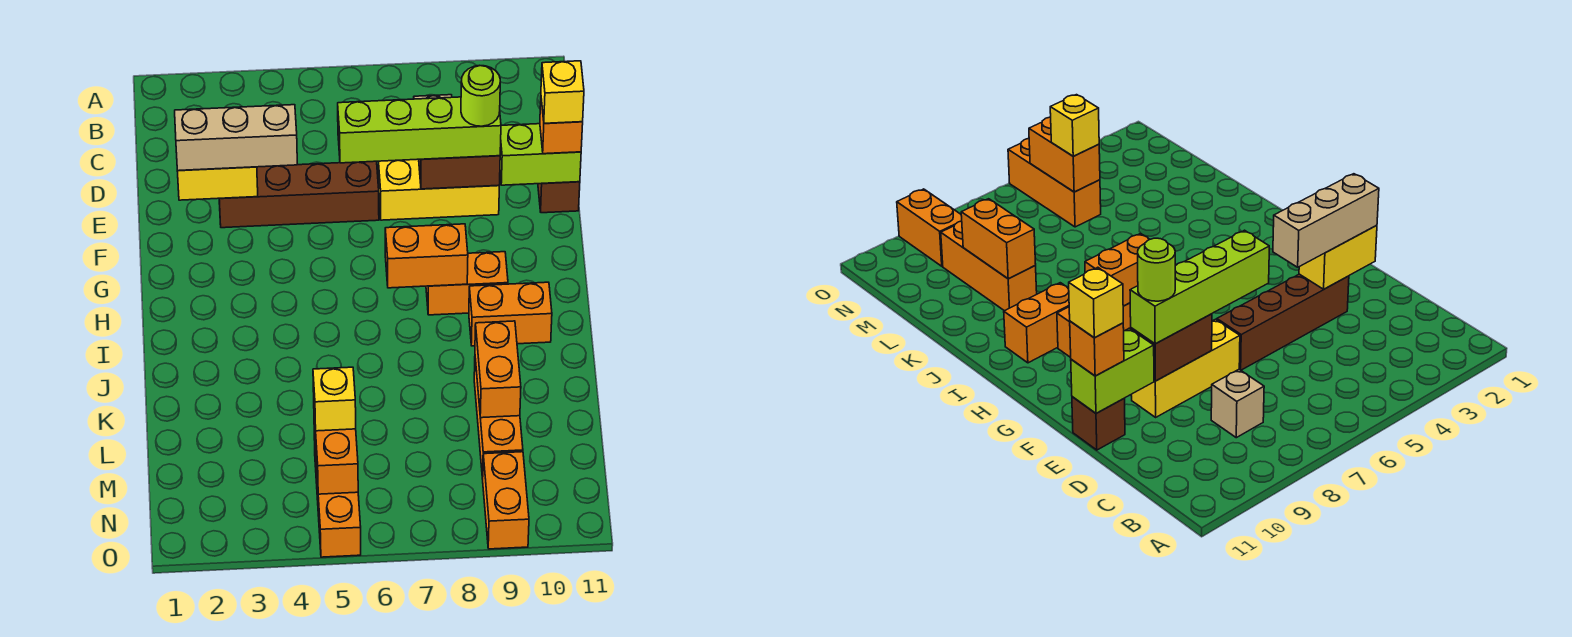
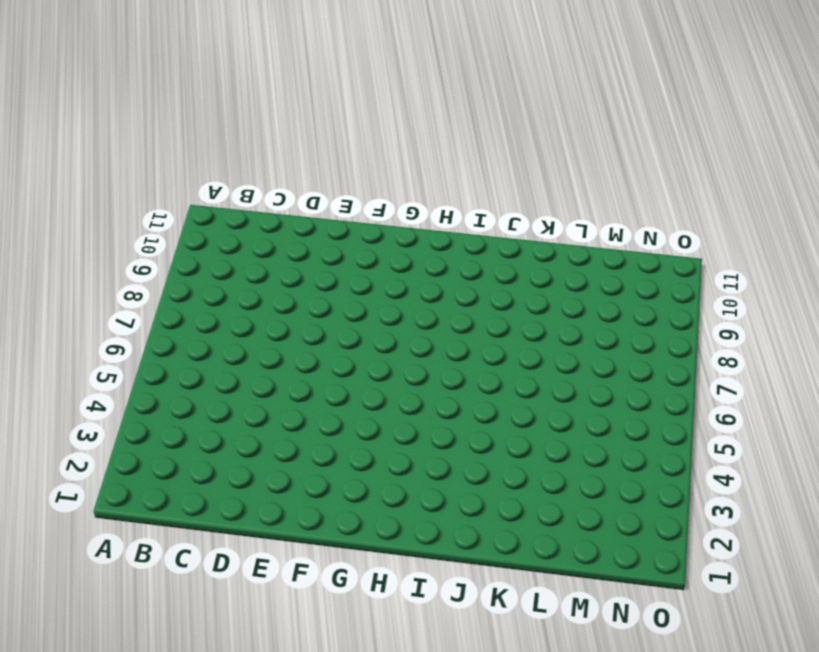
none -> tan 1x1 brick [1211,370,1264,438]
none -> brown 1x4 brick [219,161,379,228]
none -> yellow 1x3 brick [379,159,499,220]

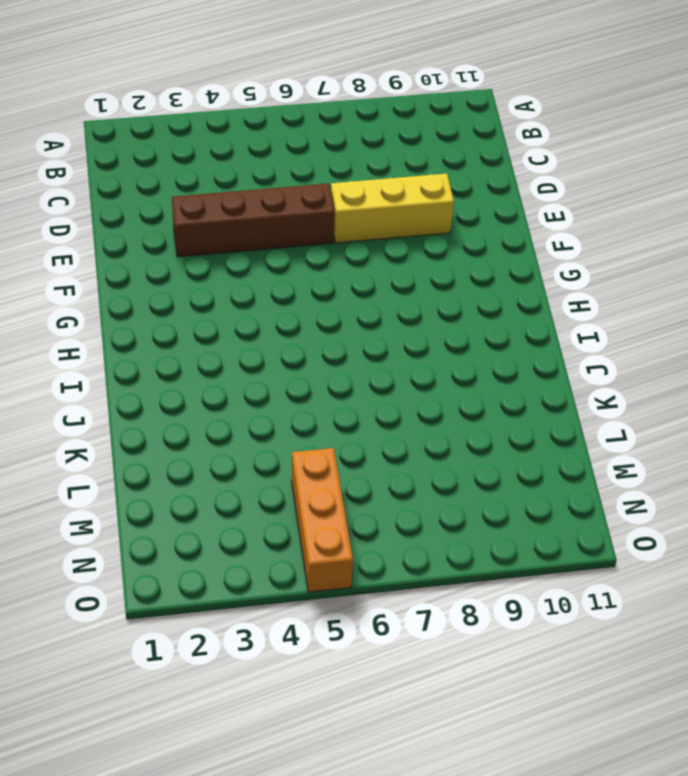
none -> tan 1x1 brick [1211,370,1264,438]
none -> brown 1x1 brick [538,182,580,213]
none -> orange 1x2 brick [426,252,508,315]

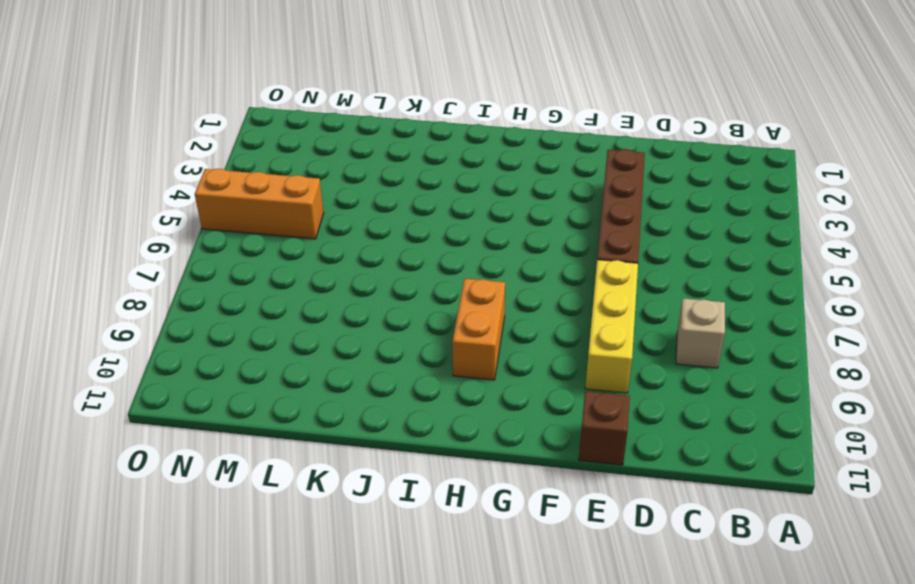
none -> orange 1x2 brick [469,282,552,346]
none -> orange 1x3 brick [474,359,523,479]
none -> orange 1x2 brick [483,452,529,549]

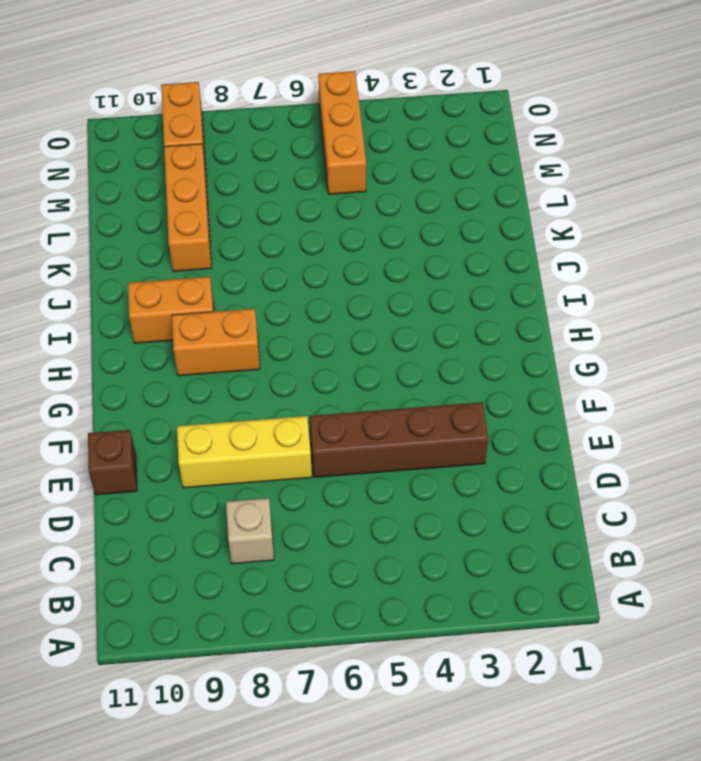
none -> yellow 1x2 brick [177,167,258,200]
none -> brown 1x2 brick [419,156,500,189]
none -> lime 1x2 brick [500,124,581,185]

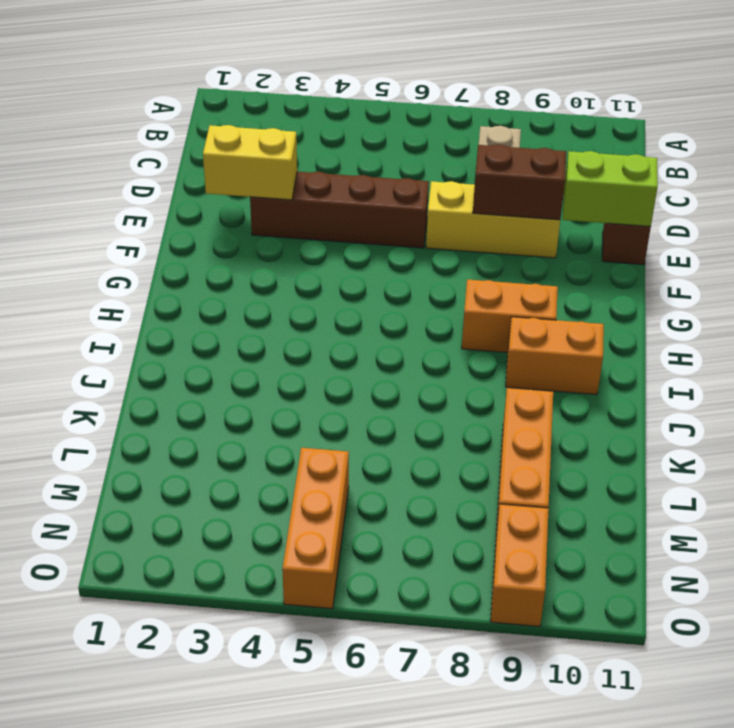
none -> orange 1x2 brick [385,224,468,288]
none -> orange 1x2 brick [475,321,521,418]
none -> orange 1x2 brick [314,413,358,494]

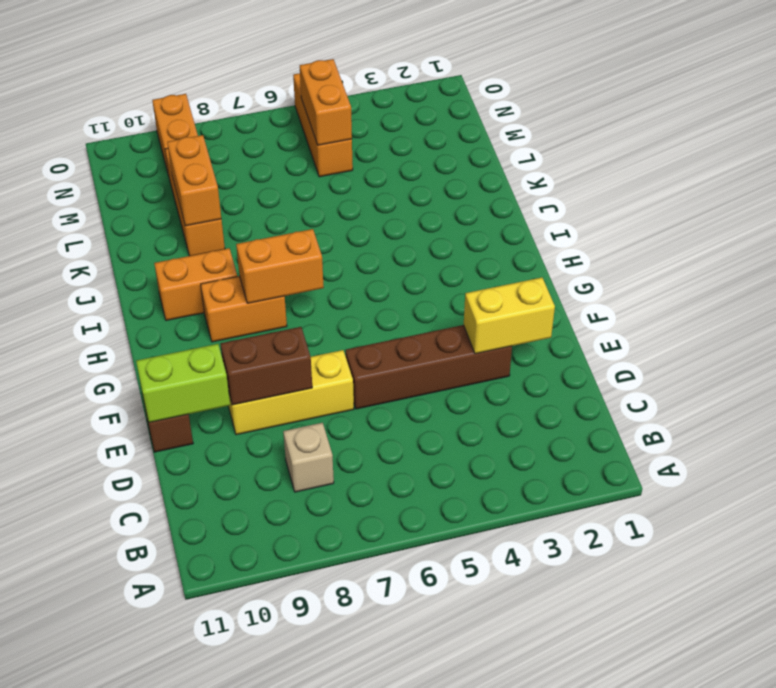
none -> tan 1x3 brick [175,105,297,171]
none -> lime 1x4 brick [338,97,501,163]
none -> orange 1x1 brick [540,99,583,154]

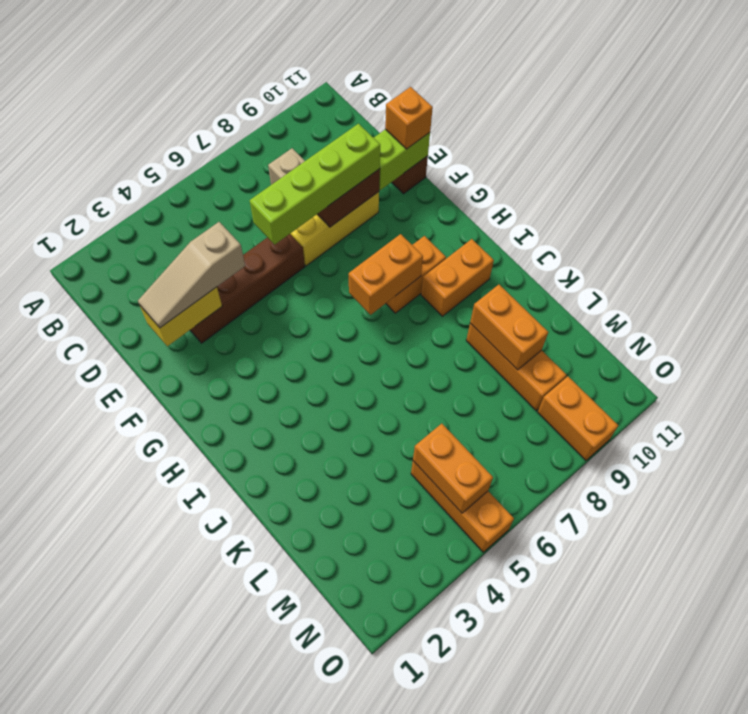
tan 1x3 slope [138,222,245,328] -> tan 1x3 brick [175,105,297,171]
none -> yellow 1x1 brick [313,367,356,431]
none -> lime 1x1 round brick [461,66,500,126]
none -> yellow 1x1 brick [541,61,584,123]

